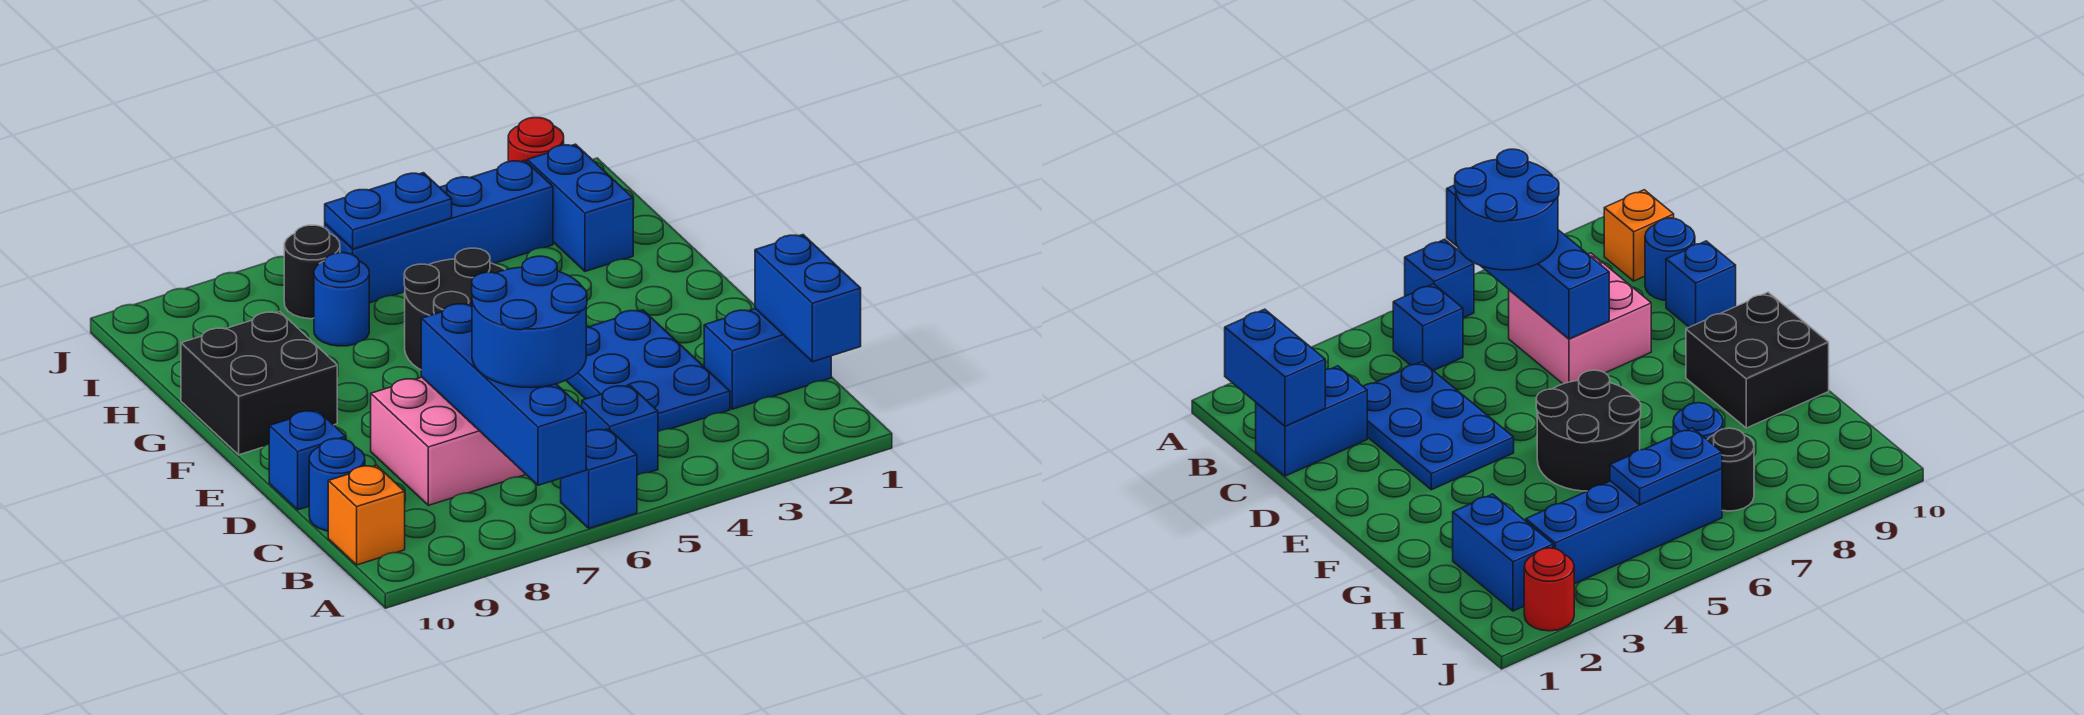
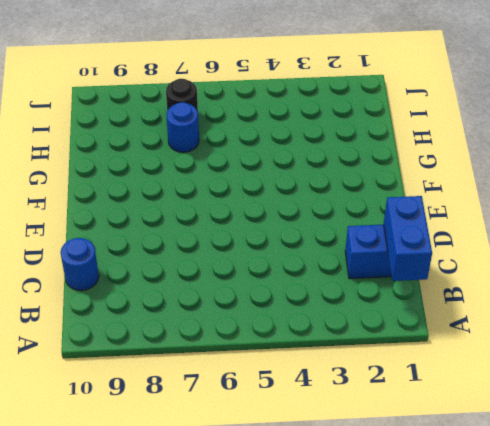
none -> blue 1x1 brick [561,429,637,528]
none -> blue 1x1 brick [582,385,658,475]
none -> orange 1x1 brick [328,465,405,565]

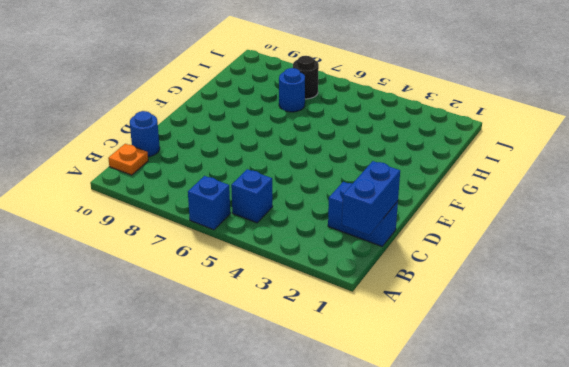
orange 1x1 plate [108,144,148,175] -> orange 1x1 brick [328,465,405,565]
none -> blue 2x3 plate [566,310,730,432]
none -> pink 2x2 brick [371,377,526,505]
none -> blue 1x1 brick [269,410,346,510]

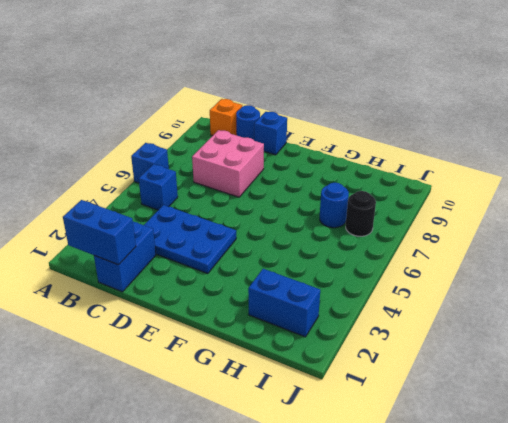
none -> black 2x2 round brick [404,248,505,370]
none -> black 2x2 brick [181,312,337,455]
none -> blue 1x4 brick [325,160,553,303]

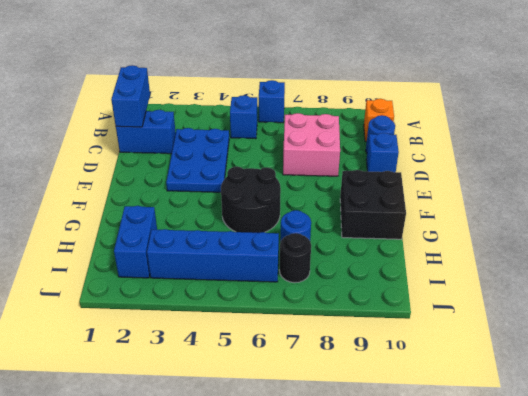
none -> red 1x1 round brick [508,118,564,162]
none -> blue 1x4 brick [421,303,586,485]
none -> blue 1x2 plate [325,173,452,249]

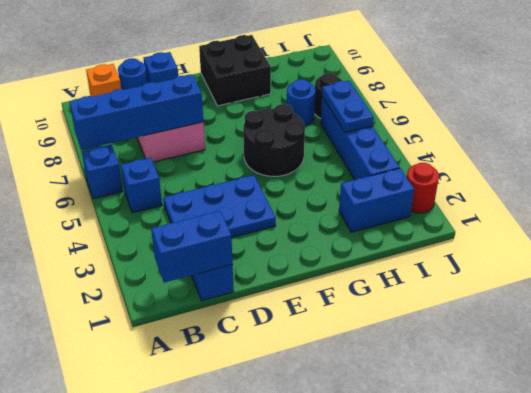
none -> blue 2x2 round brick [472,256,587,388]

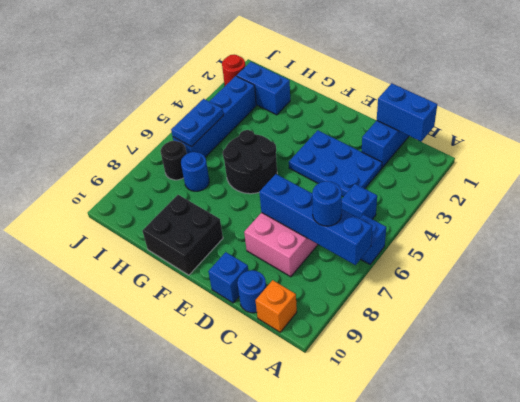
blue 1x1 round brick [312,181,342,226] -> blue 2x2 round brick [472,256,587,388]

